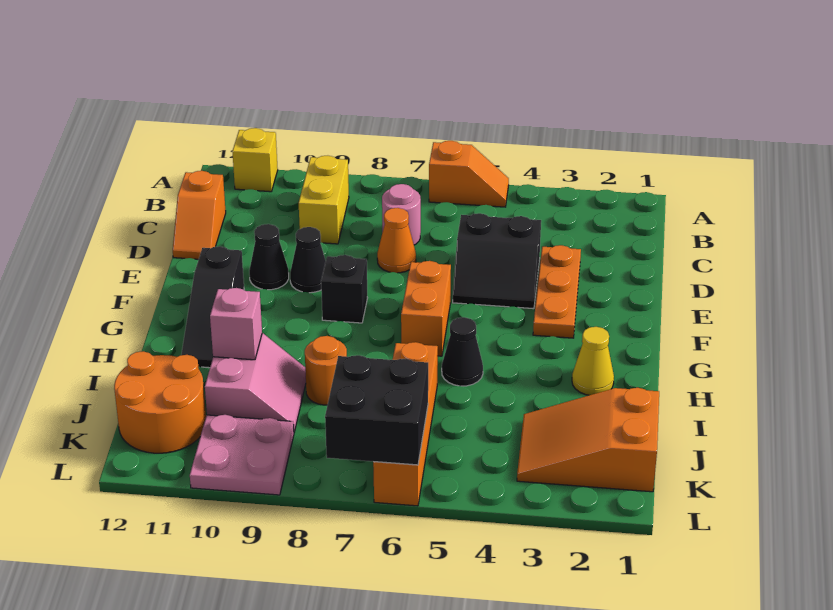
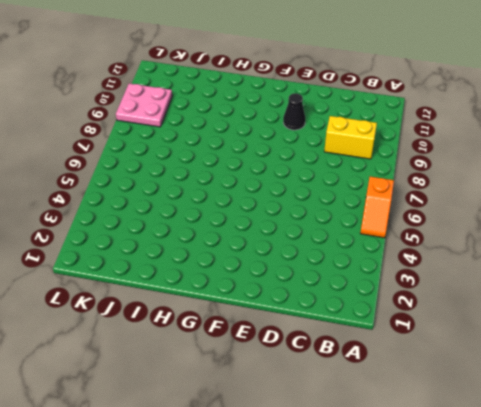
none -> yellow 1x1 brick [232,128,278,192]
none -> pink 1x1 round brick [382,184,421,245]
none -> orange 1x2 slope [173,171,226,259]

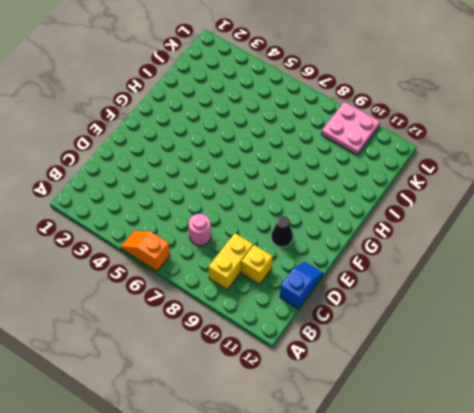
yellow 1x1 brick [241,245,273,285] -> yellow 1x1 brick moved to [232,128,278,192]
blue 1x2 slope [280,262,323,308] -> orange 1x2 slope [173,171,226,259]
none -> orange 1x3 plate [533,245,581,338]
none -> black 2x2 slope [453,213,541,309]
none -> orange 1x1 cone [377,208,416,273]

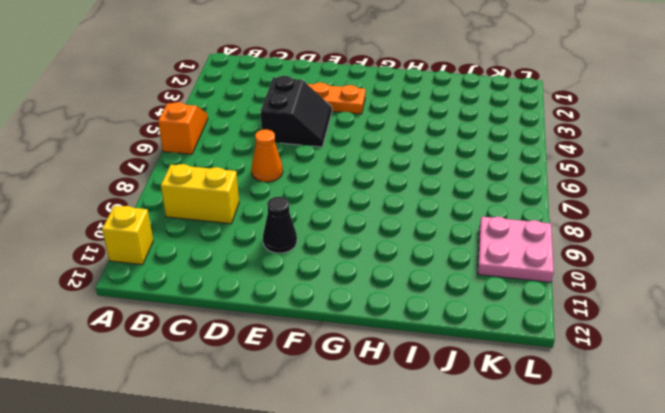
none -> pink 1x1 round brick [382,184,421,245]
none -> orange 1x2 slope [173,171,226,259]
none -> black 1x1 cone [290,227,326,293]

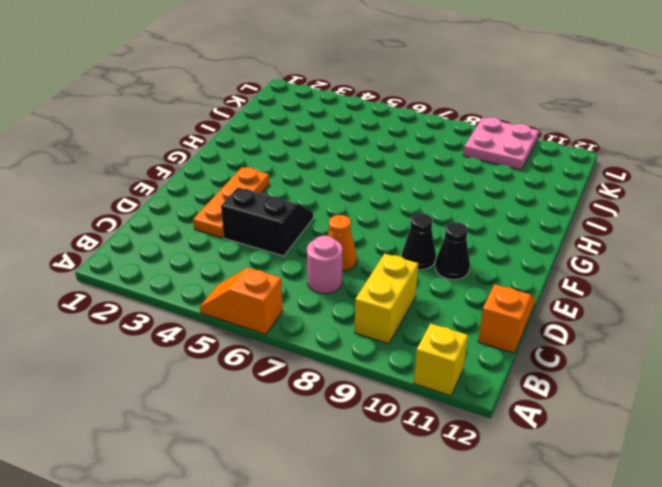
none -> orange 1x2 brick [401,261,451,356]
none -> black 1x1 brick [321,255,367,323]
none -> black 1x3 slope [181,246,244,368]

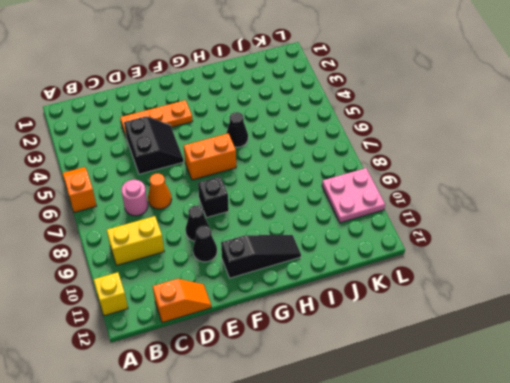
none -> yellow 1x1 cone [572,327,614,395]
none -> orange 1x4 brick [373,342,438,506]
none -> orange 1x1 round brick [305,336,347,405]

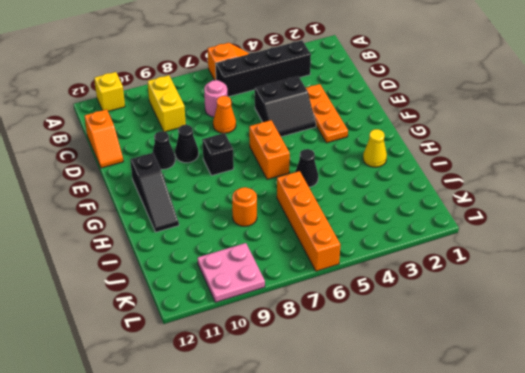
black 1x4 brick [215,40,311,97] -> none
none -> pink 2x2 slope [205,333,306,432]
none -> orange 2x3 slope [517,388,659,492]
none -> orange 2x2 round brick [114,351,206,453]

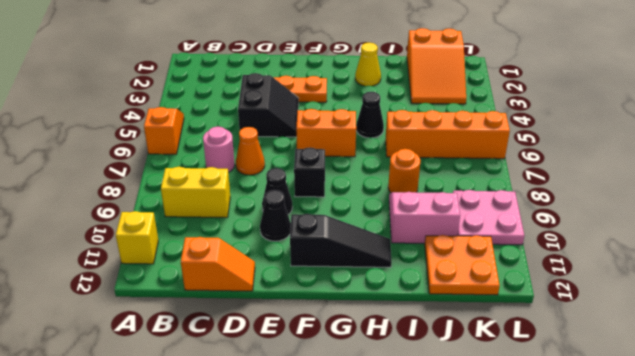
orange 2x2 plate [425,235,500,295] -> orange 2x2 round brick [114,351,206,453]
none -> pink 1x1 brick [210,288,262,360]
none -> black 2x2 brick [325,355,428,465]

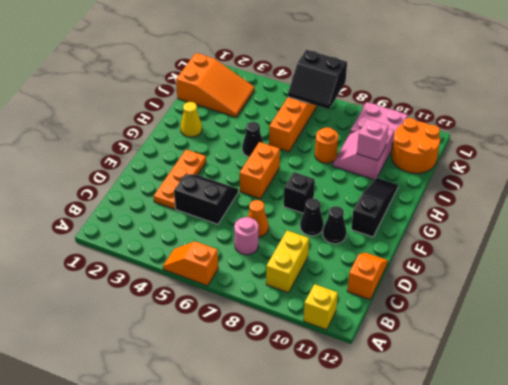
black 2x2 slope [288,50,347,109] -> black 2x2 brick [325,355,428,465]

